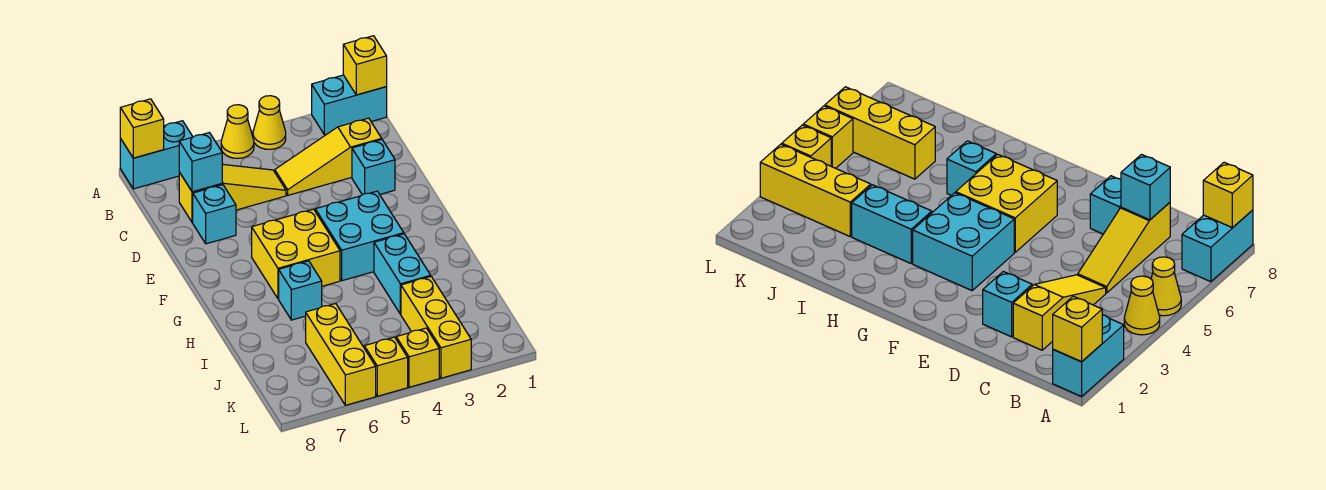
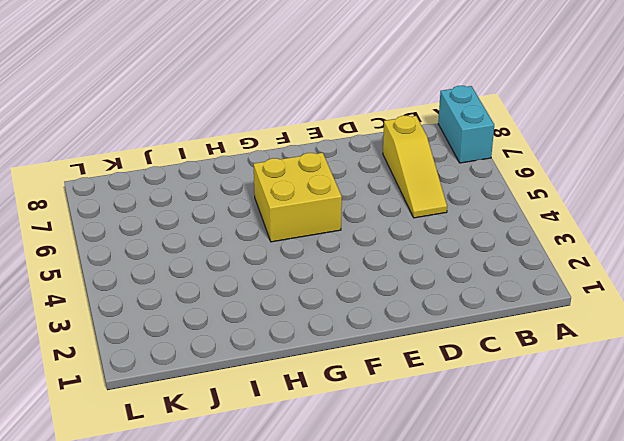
none -> cyan 1x2 brick [312,75,387,135]
none -> yellow 1x1 cone [253,96,286,149]
none -> yellow 1x1 cone [221,105,254,158]

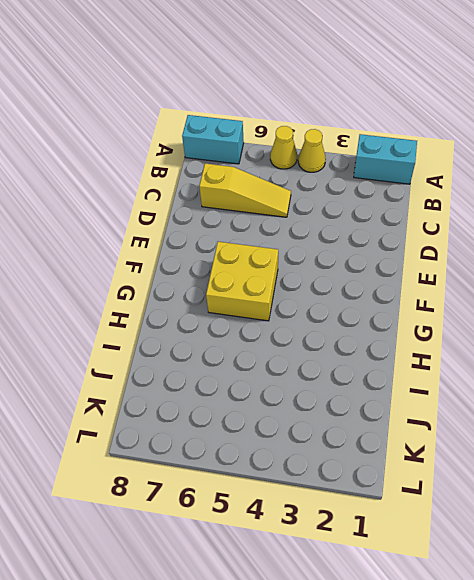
none -> yellow 1x3 slope [275,118,382,195]
none -> cyan 1x1 brick [352,140,395,195]
none -> cyan 1x1 brick [193,185,236,244]

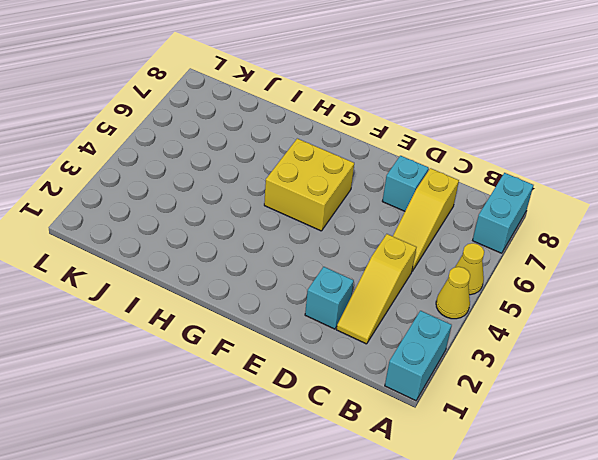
yellow 1x3 slope [336,234,416,344] -> yellow 1x3 slope turned to [275,118,382,195]
none -> cyan 2x2 brick [315,191,404,281]
none -> cyan 1x2 brick [374,234,431,314]
none -> cyan 1x1 brick [279,261,322,320]

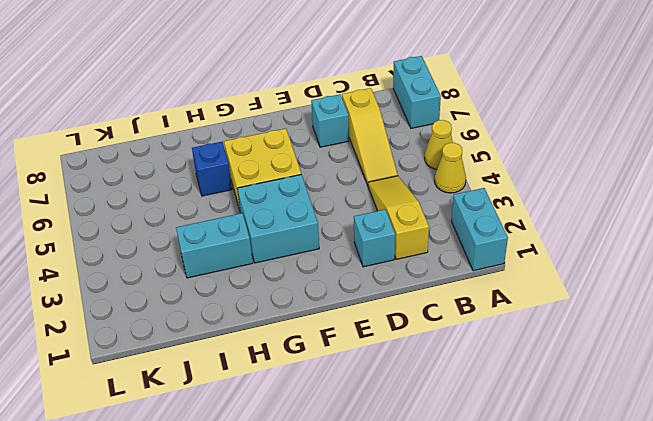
blue 1x1 brick [192,142,232,196] -> cyan 1x1 brick [279,261,322,320]
none -> yellow 1x3 brick [401,277,471,378]
none -> yellow 1x3 brick [306,303,376,405]
none -> yellow 1x1 brick [396,328,439,387]

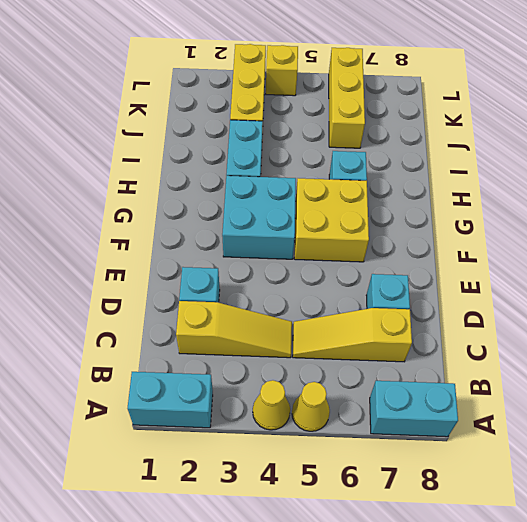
none -> yellow 1x1 brick [364,337,408,396]
none -> yellow 1x1 brick [343,36,387,95]
none -> yellow 1x1 brick [120,99,164,158]

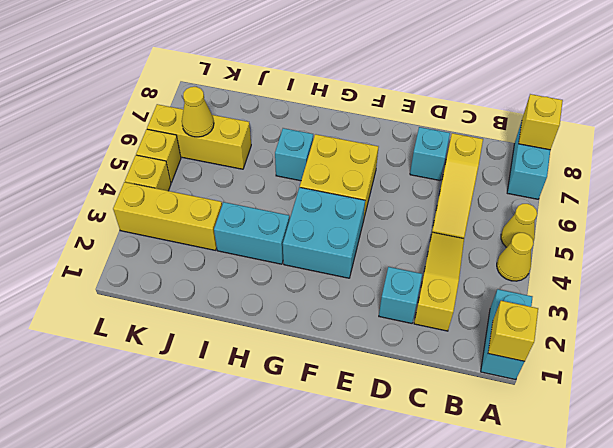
yellow 1x1 cone [182,87,214,137] -> none
none -> cyan 1x1 brick [179,133,222,192]

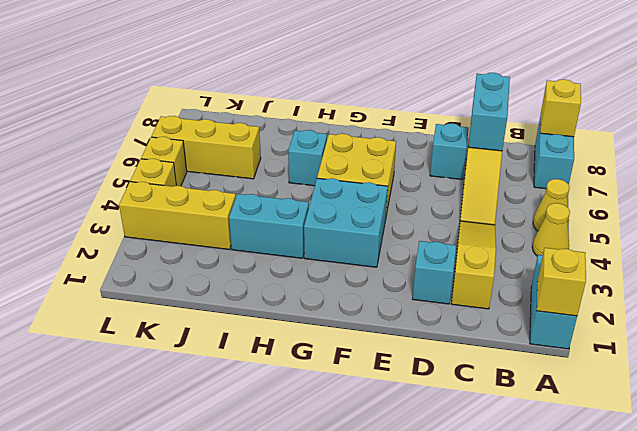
cyan 1x2 brick [468,73,510,151] -> cyan 1x1 brick [179,133,222,192]

